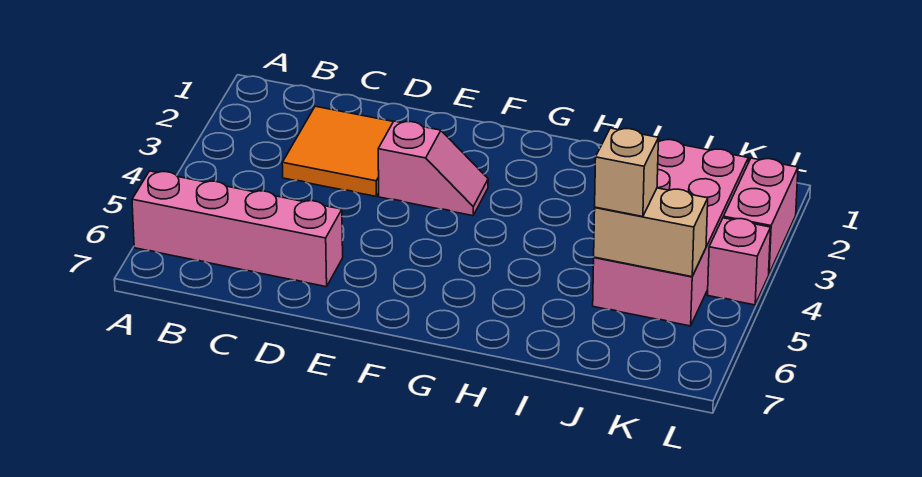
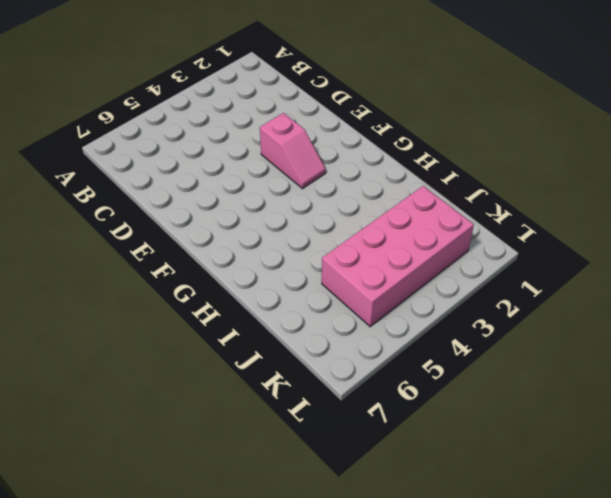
none -> pink 1x4 brick [132,171,343,287]
none -> orange 2x2 tile [282,106,393,196]

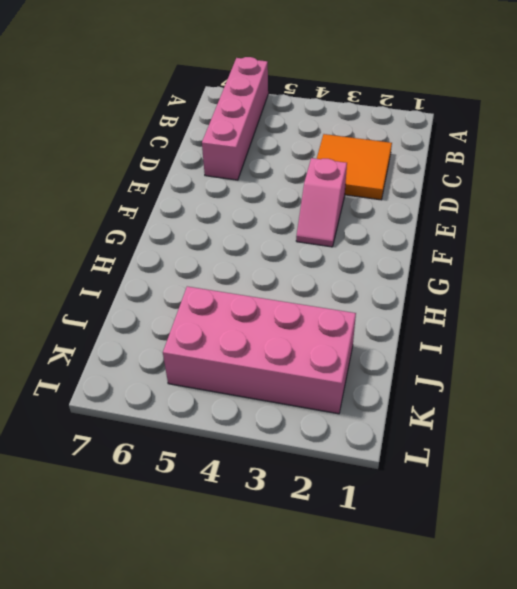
none -> pink 1x2 brick [723,158,798,273]
none -> pink 1x1 brick [708,218,771,305]

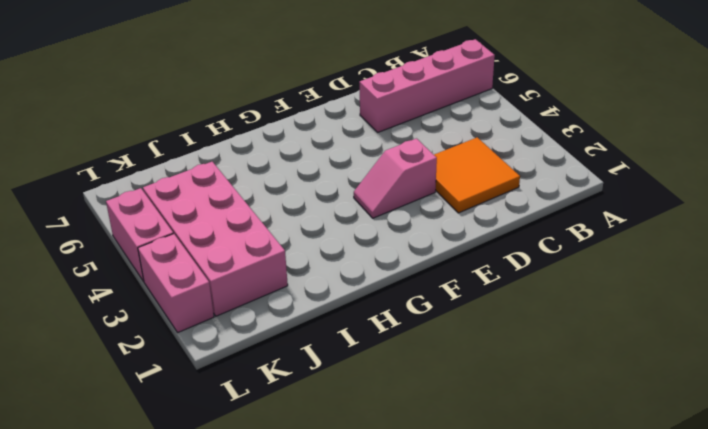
pink 1x2 brick [106,188,173,282] -> pink 1x1 brick [708,218,771,305]
none -> tan 1x2 brick [594,188,708,277]
none -> tan 1x1 brick [595,128,659,217]

